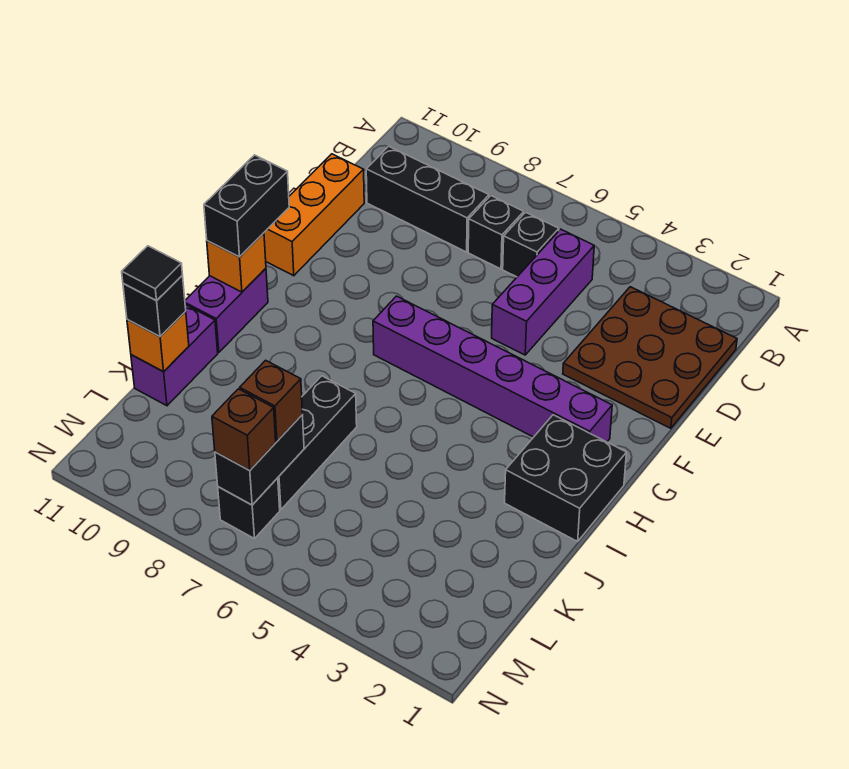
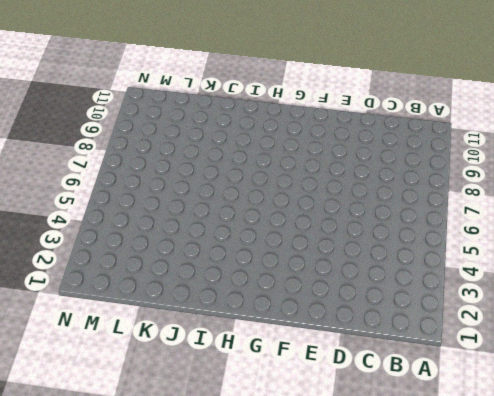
none -> brown 3x3 plate [563,287,737,428]
none -> purple 1x3 brick [492,229,594,355]
none -> black 1x1 brick [503,212,559,277]

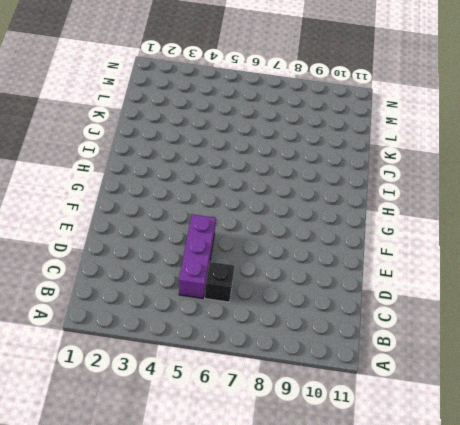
none -> brown 3x3 plate [563,287,737,428]
none -> black 1x1 brick [468,196,524,269]
none -> black 1x3 brick [366,146,489,252]

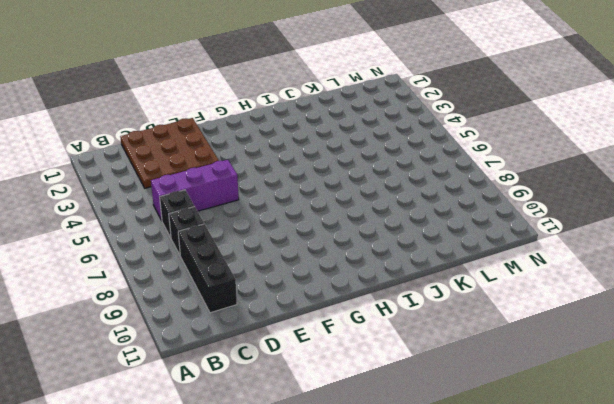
none -> orange 1x3 brick [264,154,364,276]
none -> purple 1x6 brick [373,296,612,442]
none -> black 2x2 brick [505,415,626,541]

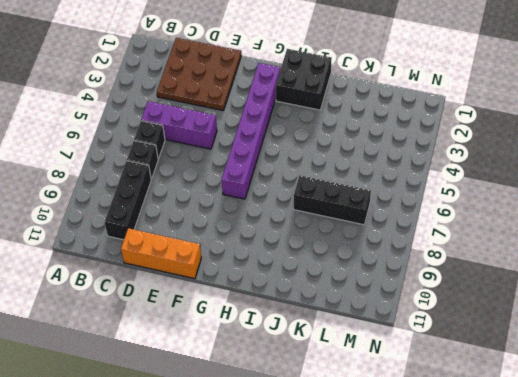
none -> purple 1x2 brick [185,268,268,352]
none -> purple 1x2 brick [131,305,218,406]
none -> black 1x1 brick [218,478,280,539]

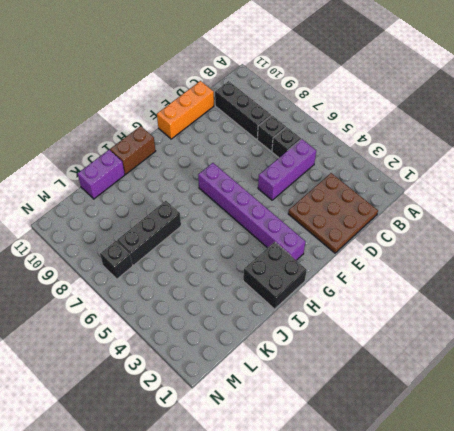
brown 1x2 brick [110,126,155,174] -> purple 1x2 brick [185,268,268,352]
none -> orange 1x1 brick [207,233,266,292]
none -> orange 1x1 brick [127,312,189,372]
none -> black 1x2 brick [215,415,304,505]

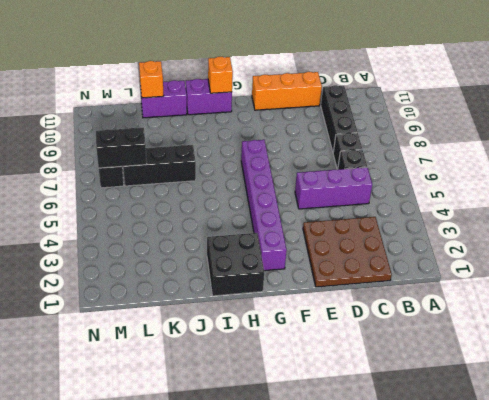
none -> black 1x2 brick [204,155,289,257]
none -> black 1x1 brick [123,276,186,337]
none -> brown 1x1 brick [240,360,302,441]

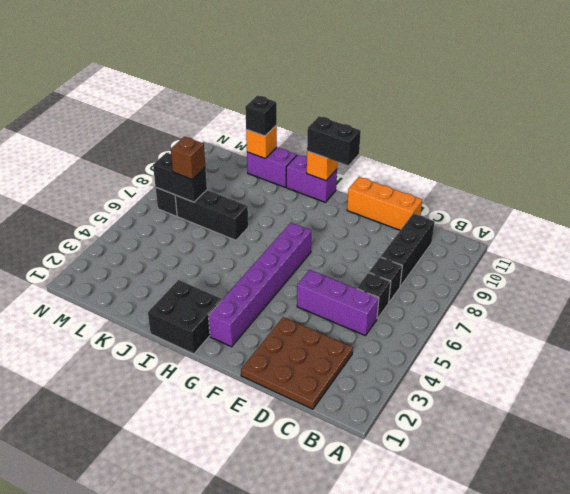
none -> brown 1x1 brick [212,389,276,470]
none -> black 1x1 tile [122,246,183,301]

